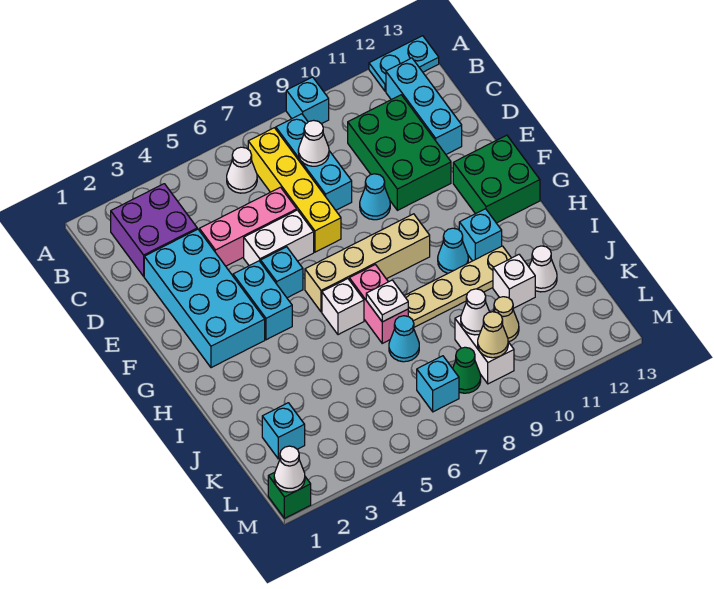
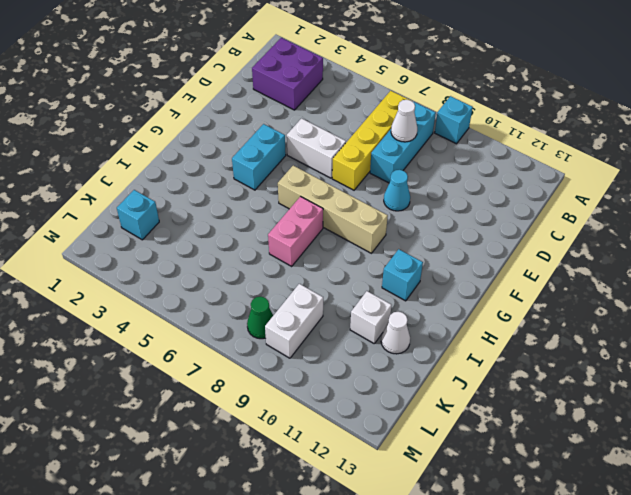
none -> cyan 1x2 plate [369,36,439,91]
none -> white 1x1 cone [227,147,257,193]
none -> cyan 1x3 brick [386,58,462,154]
none -> green 2x3 brick [348,95,451,210]

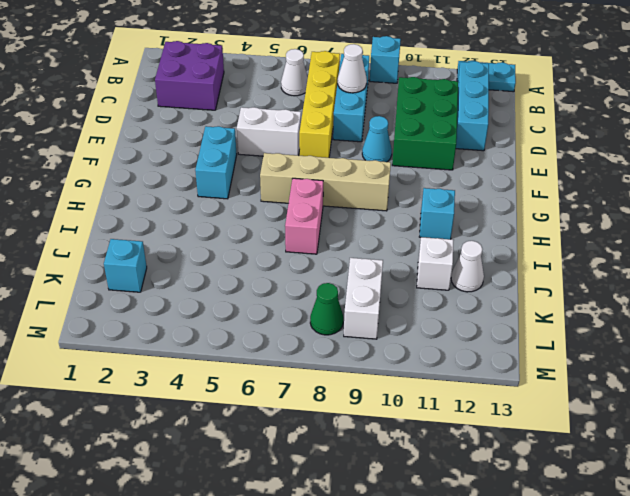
none -> cyan 2x4 brick [144,229,265,368]
none -> pink 1x3 brick [199,187,297,266]
none -> cyan 1x1 brick [261,247,303,298]
none -> green 2x2 brick [453,135,540,223]

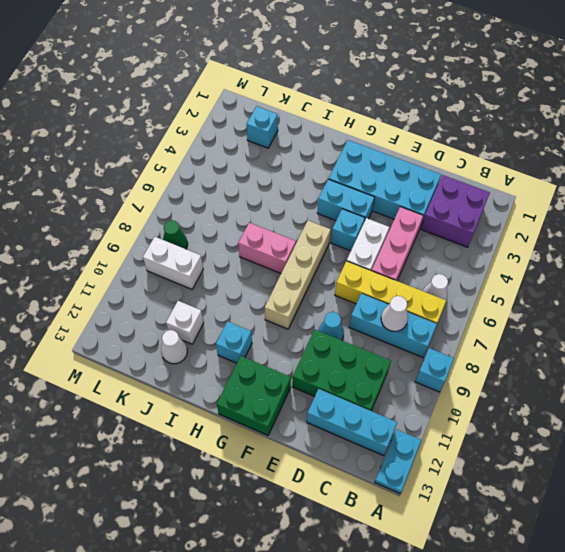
none -> white 1x1 brick [322,279,364,335]
none -> cyan 1x1 cone [438,228,468,273]
none -> tan 1x4 plate [405,246,511,327]
none -> cyan 1x1 cone [389,316,419,362]

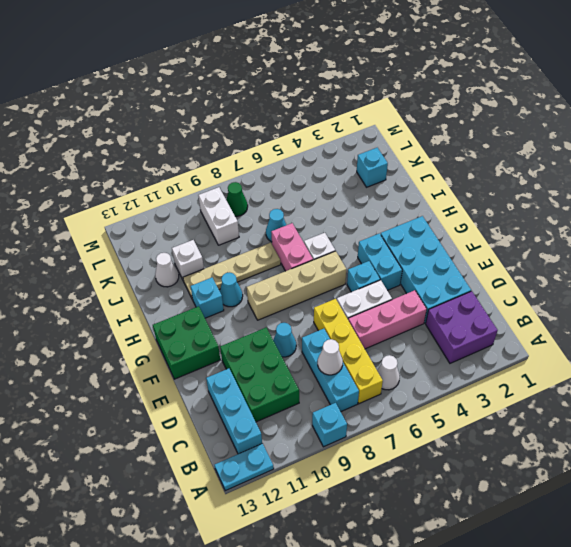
none -> tan 1x1 cone [493,297,519,342]
none -> cyan 1x1 brick [417,356,459,412]
none -> green 1x1 brick [268,472,311,518]
none -> white 1x1 plate [366,280,408,322]

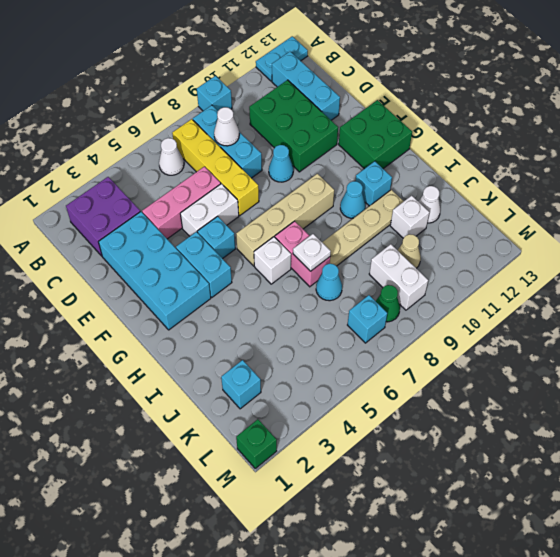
none -> white 1x1 cone [461,289,489,335]
none -> tan 1x1 cone [478,312,508,358]
none -> white 1x1 cone [274,446,305,492]

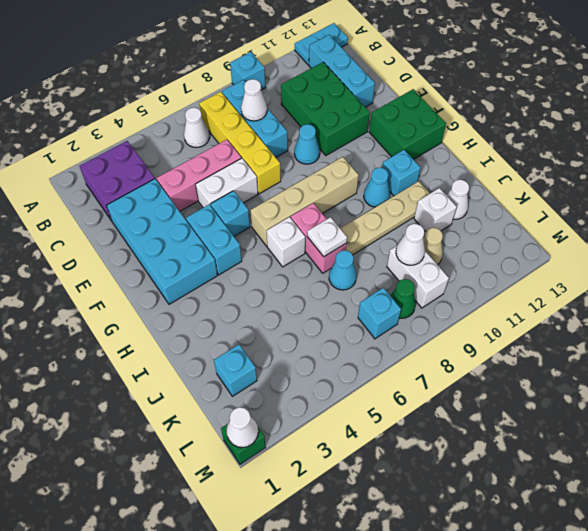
none -> tan 1x1 cone [478,312,508,358]

